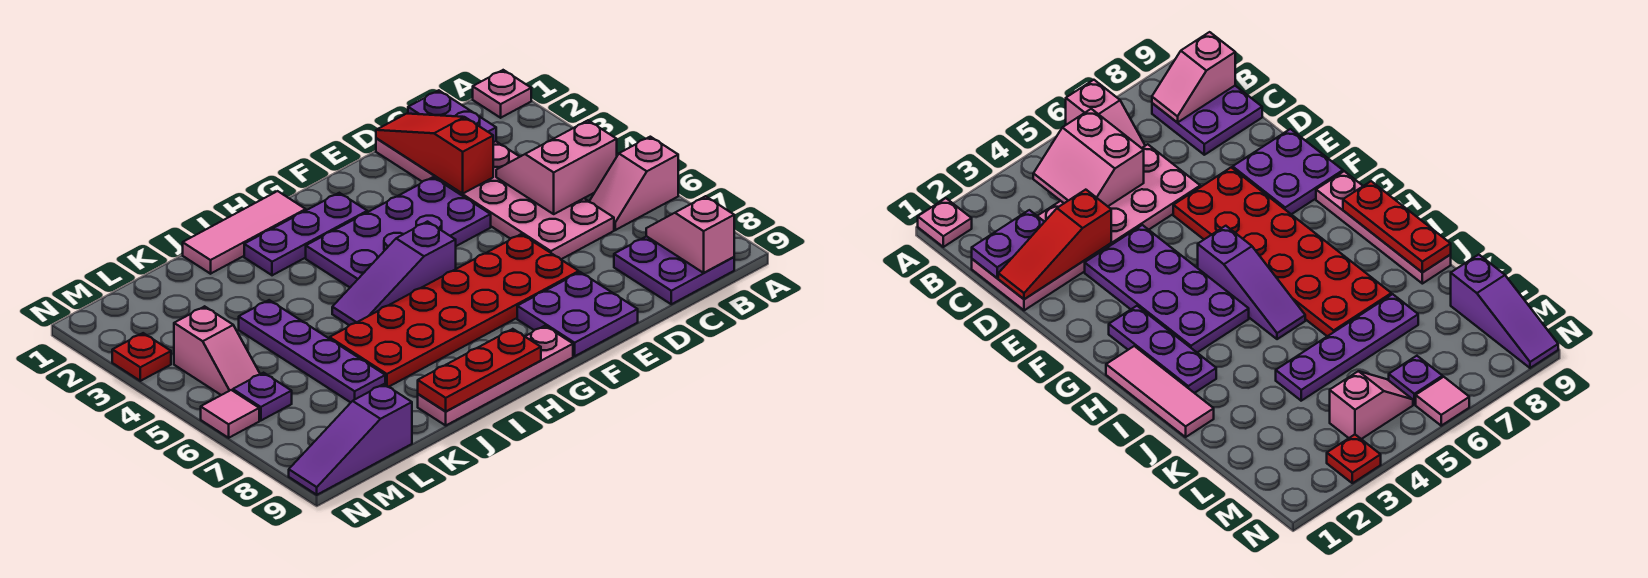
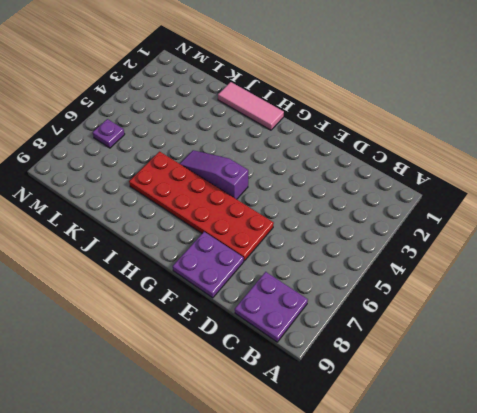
none -> pink 1x1 plate [473,70,531,118]
none -> pink 1x2 slope [589,137,678,230]
none -> pink 2x6 plate [376,138,614,259]

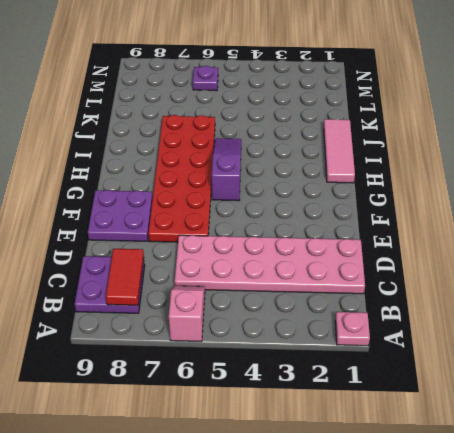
red 1x2 tile [106,249,144,305] -> pink 1x2 slope [646,196,734,273]
none -> purple 2x4 plate [306,177,491,287]
none -> purple 1x3 plate [244,193,367,275]
none -> pink 1x4 plate [418,326,573,425]

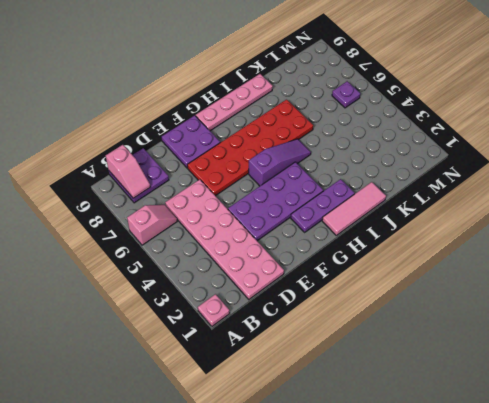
none -> purple 1x4 plate [239,300,385,402]
none -> purple 1x3 slope [289,384,412,495]
none -> pink 1x2 slope [174,306,260,395]

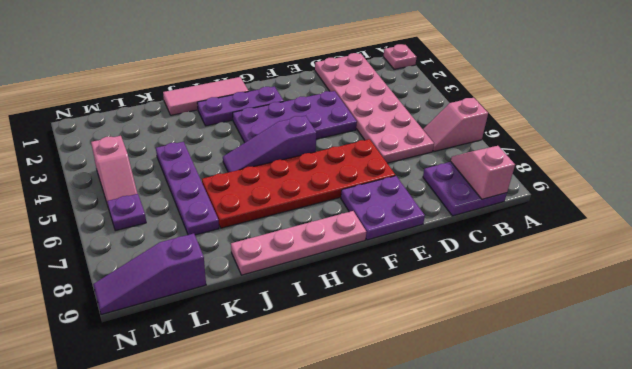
none -> red 1x1 plate [112,333,171,381]
none -> pink 1x1 tile [201,390,259,438]
none -> pink 2x2 slope [496,121,617,214]

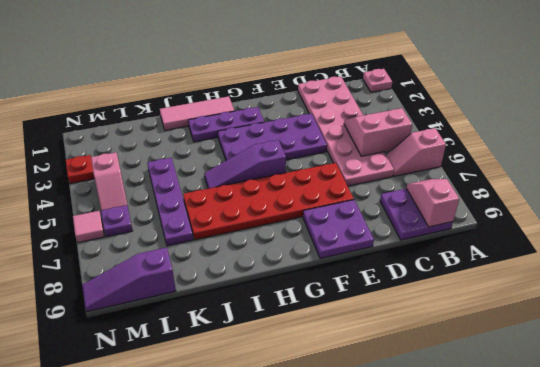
none -> pink 1x4 plate [418,326,573,425]
none -> purple 1x2 plate [408,90,496,143]
none -> red 1x3 slope [376,114,493,193]

